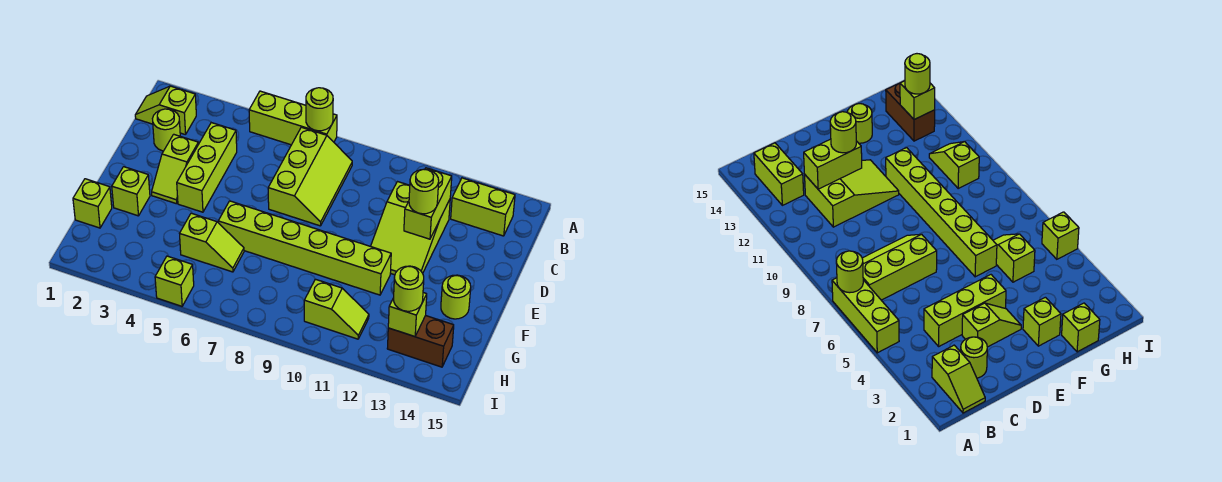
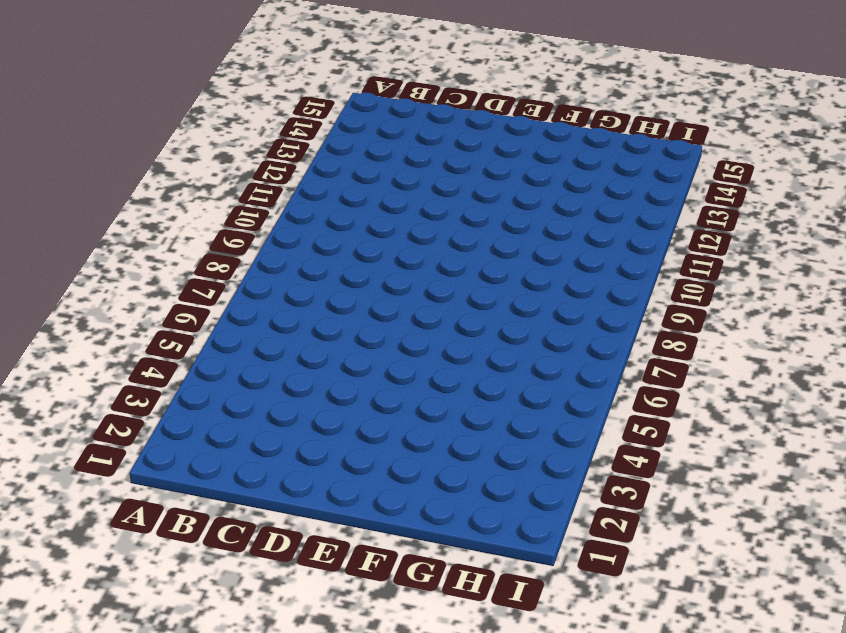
none -> lime 1x3 brick [249,91,337,145]
none -> lime 1x2 slope [135,86,196,135]
none -> lime 2x3 slope [268,127,352,226]

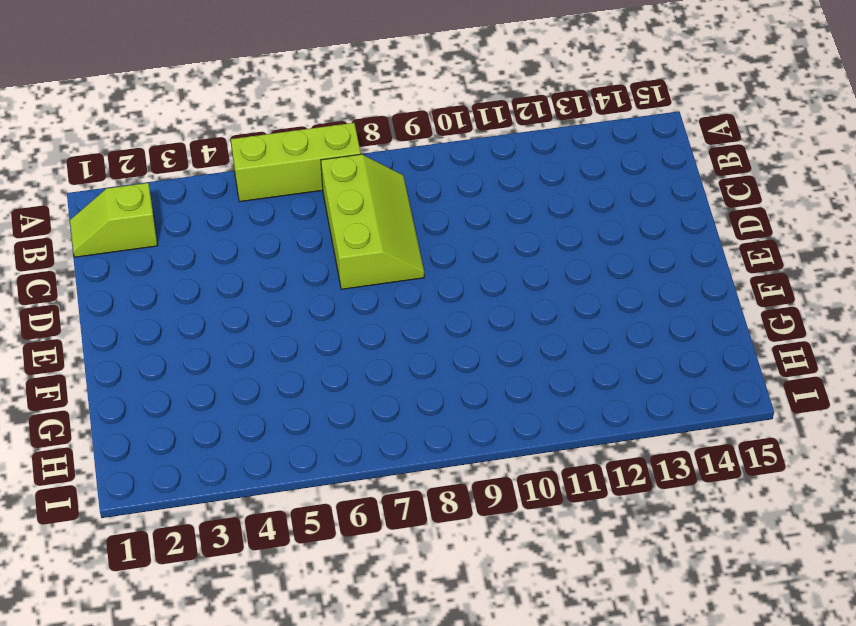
none -> lime 1x2 brick [451,178,515,236]
none -> lime 1x1 round brick [152,109,180,151]
none -> lime 1x3 brick [177,123,237,212]

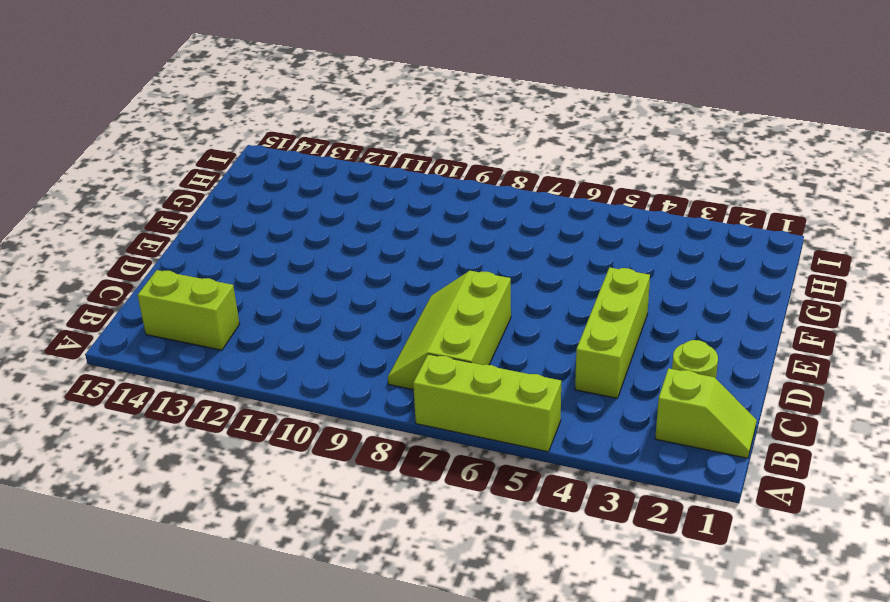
none -> lime 2x3 slope [371,182,450,275]
none -> lime 1x2 slope [152,134,198,204]
none -> lime 1x1 brick [112,167,150,216]

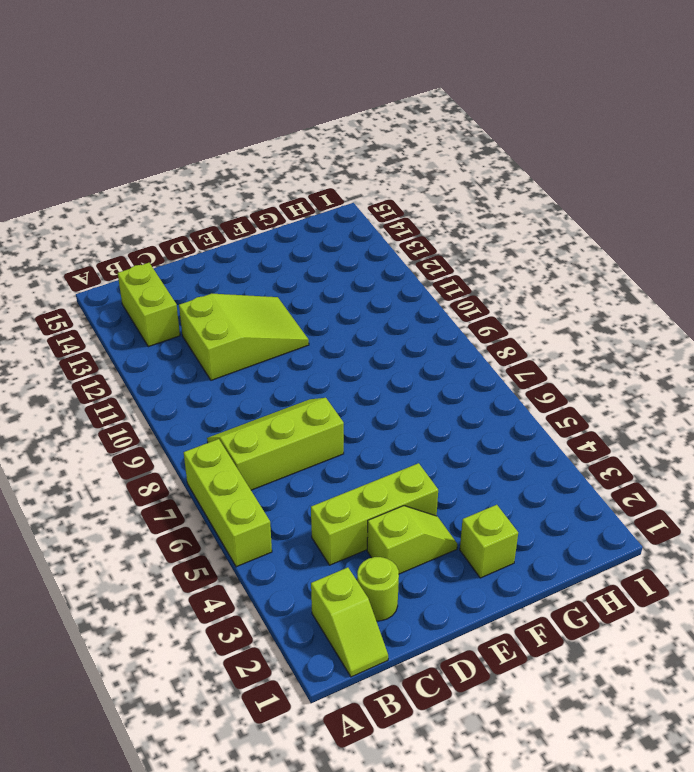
none -> lime 1x6 brick [218,201,391,295]
none -> lime 1x1 round brick [441,275,471,319]
none -> lime 1x1 brick [73,179,112,228]

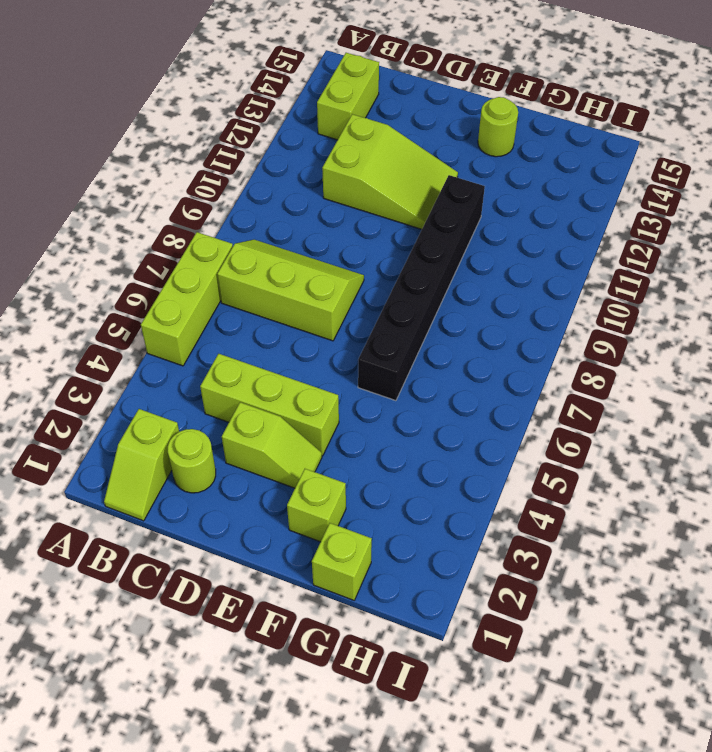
black 1x6 brick [358,175,485,401] -> lime 1x6 brick [218,201,391,295]
none -> lime 1x2 slope [180,213,244,272]
none -> lime 1x2 slope [304,279,369,339]
none -> brown 1x2 brick [387,316,454,367]

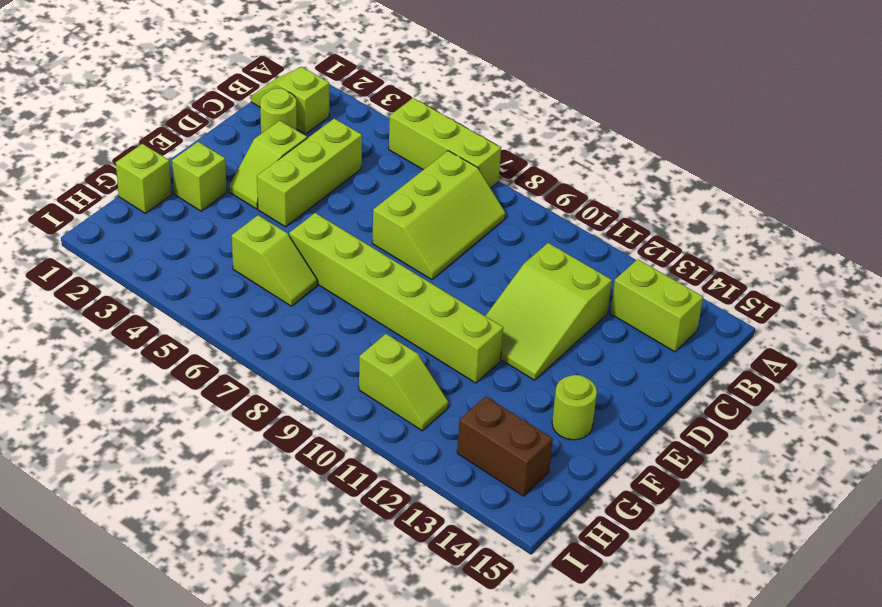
none -> lime 1x1 brick [155,256,194,306]
none -> lime 1x1 round brick [306,88,333,131]
none -> lime 1x2 brick [404,168,452,239]

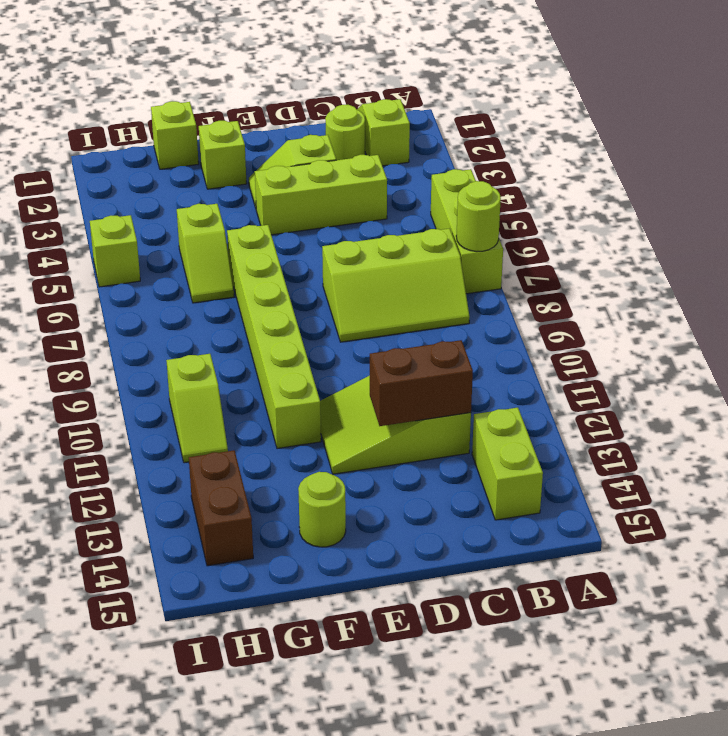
brown 1x2 brick [370,340,473,426] -> lime 1x2 brick [404,168,452,239]
none -> lime 1x1 brick [388,293,427,337]
none -> lime 1x1 round brick [409,169,439,214]
none -> lime 1x1 round brick [394,266,424,311]

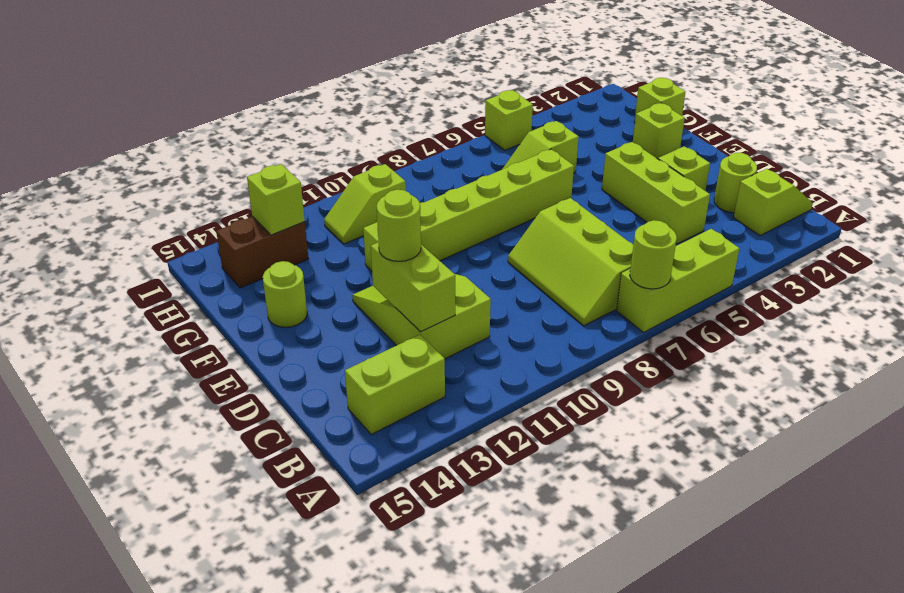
none -> lime 1x1 round brick [394,266,424,311]

